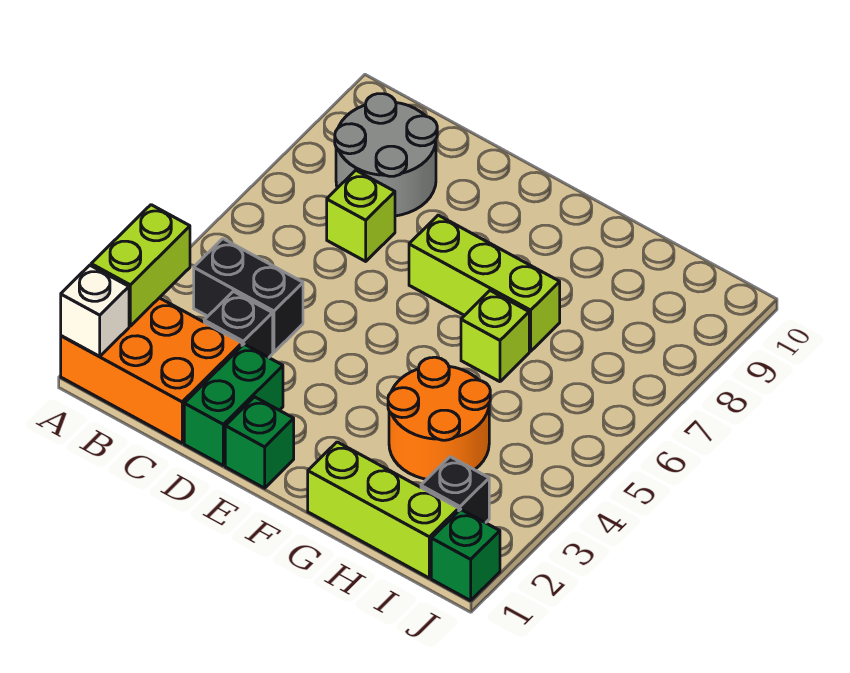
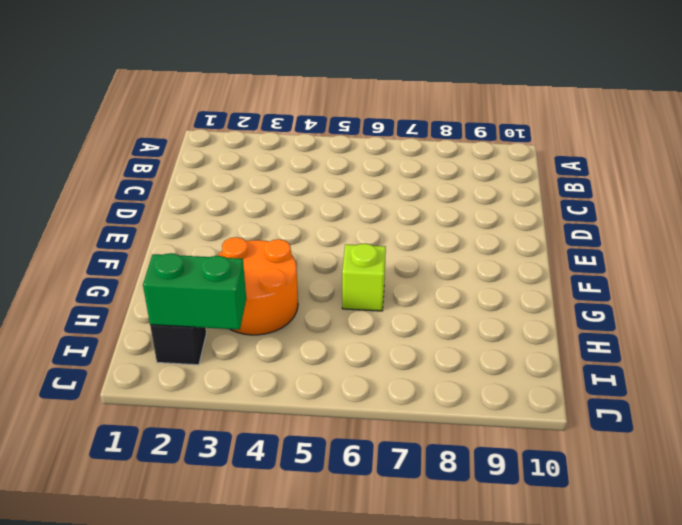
green 1x2 brick [143,253,246,330] -> green 1x2 brick moved to [184,344,283,465]
none -> orange 2x3 brick [61,298,242,443]
none -> black 1x2 brick [194,239,303,352]
none -> grey 2x2 round brick [335,94,437,216]

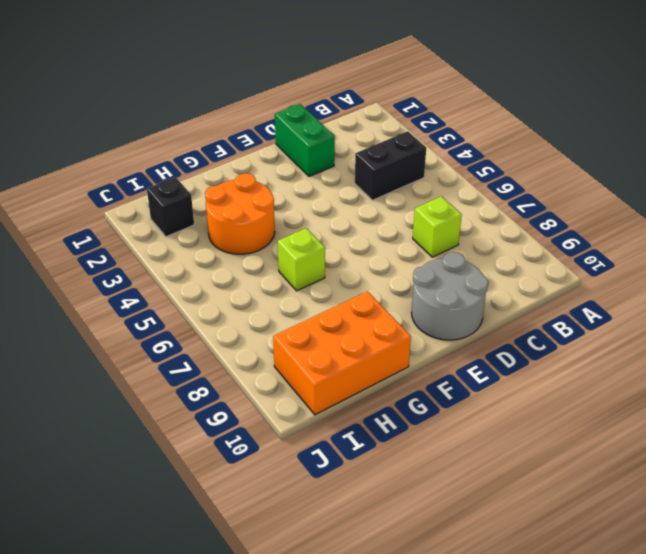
grey 2x2 round brick [411,252,488,340] -> grey 2x2 round brick moved to [335,94,437,216]
orange 2x3 brick [273,291,411,415] -> orange 2x3 brick moved to [61,298,242,443]
none -> black 1x1 brick [204,291,273,357]
none -> green 1x1 brick [225,397,294,488]
none -> lime 1x3 brick [409,215,560,351]

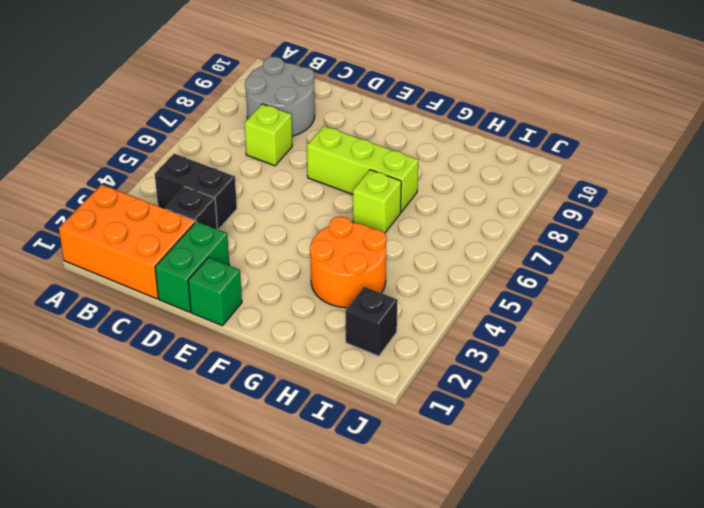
none -> lime 1x3 brick [308,442,459,578]
none -> green 1x1 brick [431,509,500,601]
none -> white 1x1 brick [61,265,129,357]

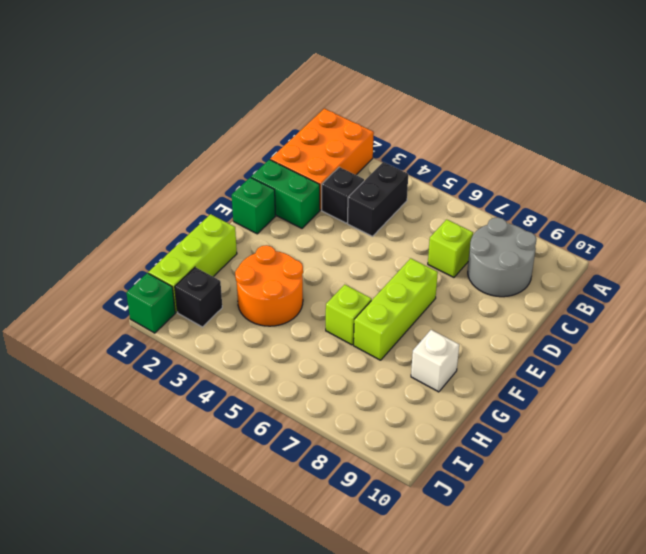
white 1x1 brick [411,330,459,392] -> white 1x1 brick moved to [61,265,129,357]
none -> lime 1x2 brick [91,205,190,326]

